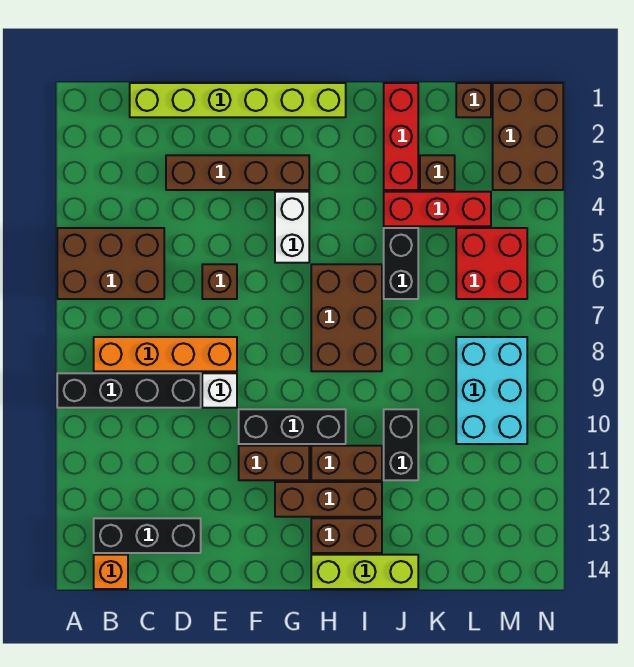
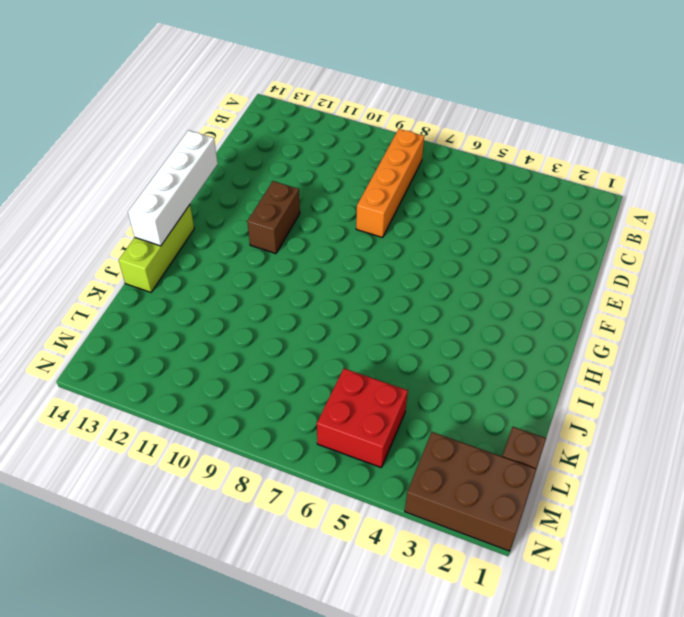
white 1x4 brick [128,130,218,246] -> none
none -> brown 2x3 brick [57,228,164,299]
none -> black 1x4 brick [57,373,201,408]
none -> black 1x3 brick [94,518,201,553]

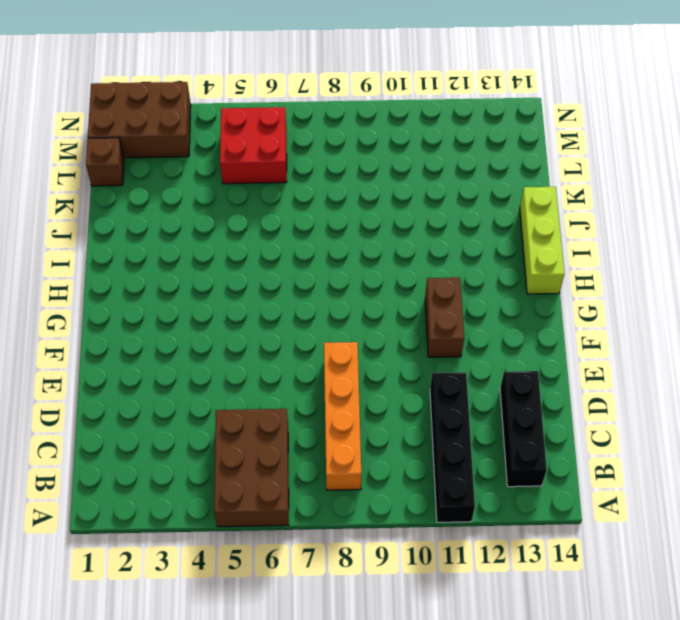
black 1x4 brick [430,372,475,522] -> black 1x4 brick moved to [57,373,201,408]
none -> orange 1x1 brick [94,555,128,589]
none -> lime 1x6 brick [130,83,346,117]
none -> brown 1x4 brick [166,155,309,190]

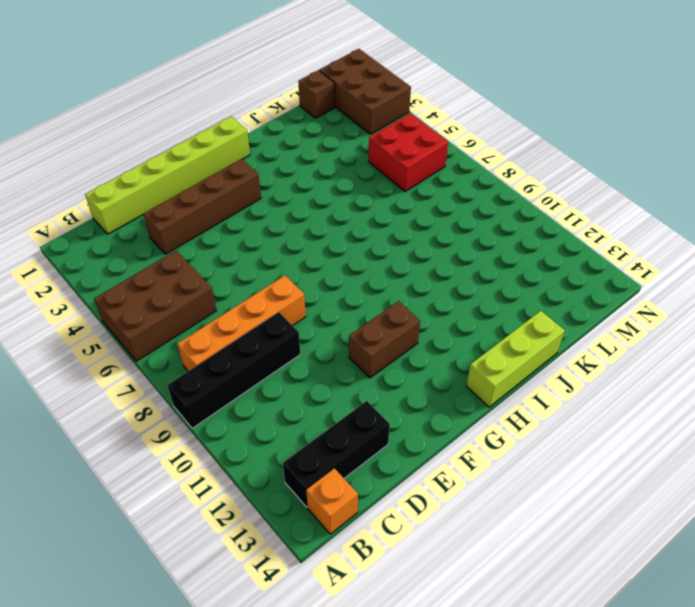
none -> brown 1x1 brick [202,264,237,299]
none -> white 1x1 brick [202,373,237,408]
none -> black 1x3 brick [239,409,346,444]

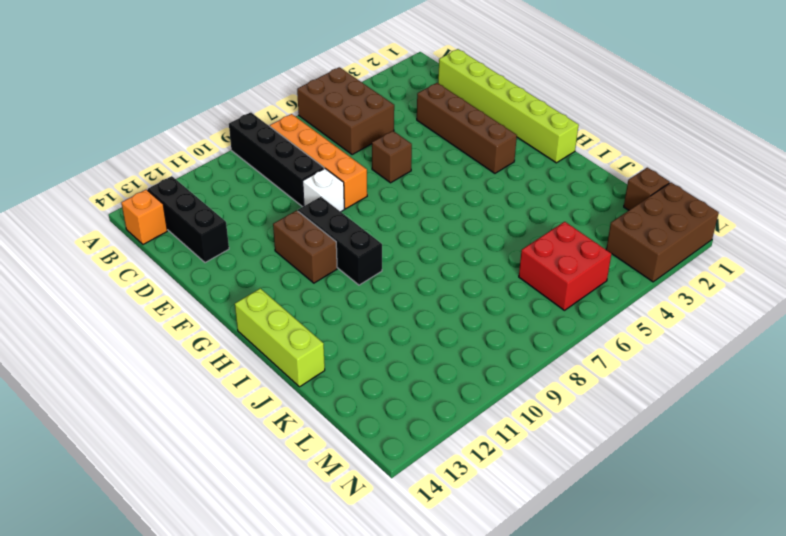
none -> white 1x2 brick [275,192,309,263]
none -> brown 1x3 brick [275,482,382,517]
none -> brown 2x3 brick [311,264,382,371]

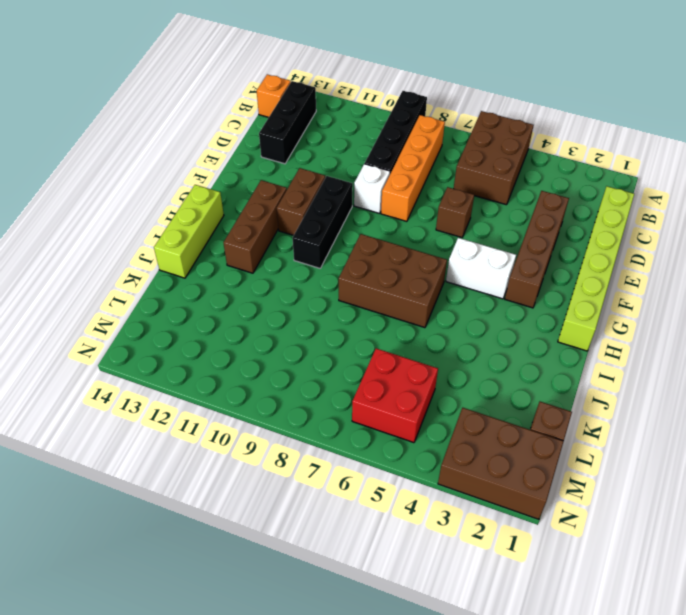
none -> brown 1x2 brick [311,446,382,480]
none -> brown 1x2 brick [311,518,382,553]
none -> red 1x3 brick [384,83,418,190]

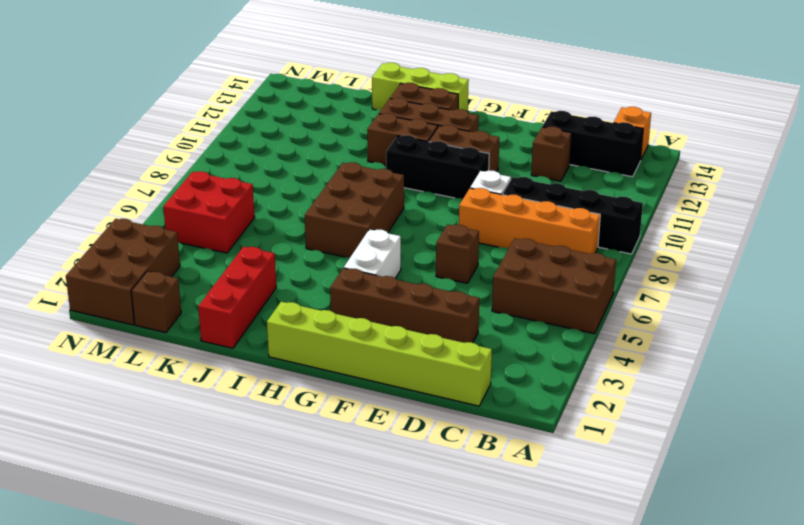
brown 1x1 brick [531,127,572,181] -> brown 1x1 brick moved to [420,155,455,190]
none -> red 1x3 brick [384,192,491,226]
none -> black 1x2 brick [384,228,418,299]
none -> black 1x2 brick [384,409,418,480]

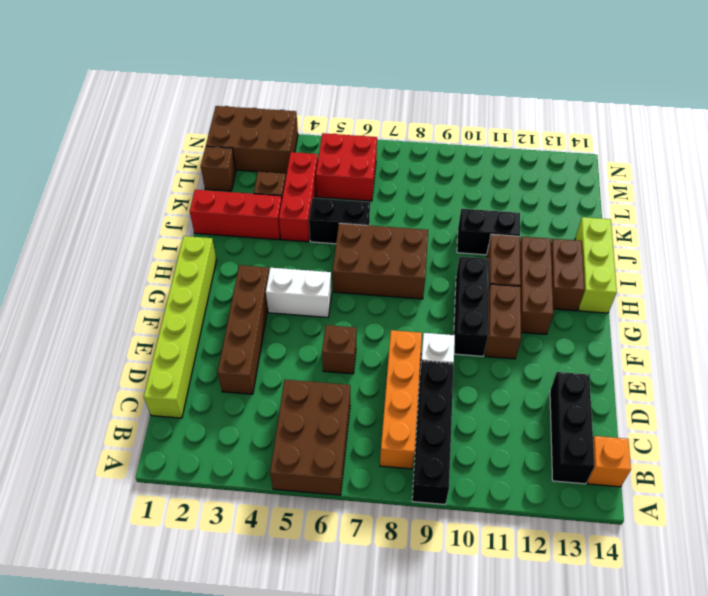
none -> cyan 2x3 brick [456,337,527,444]

